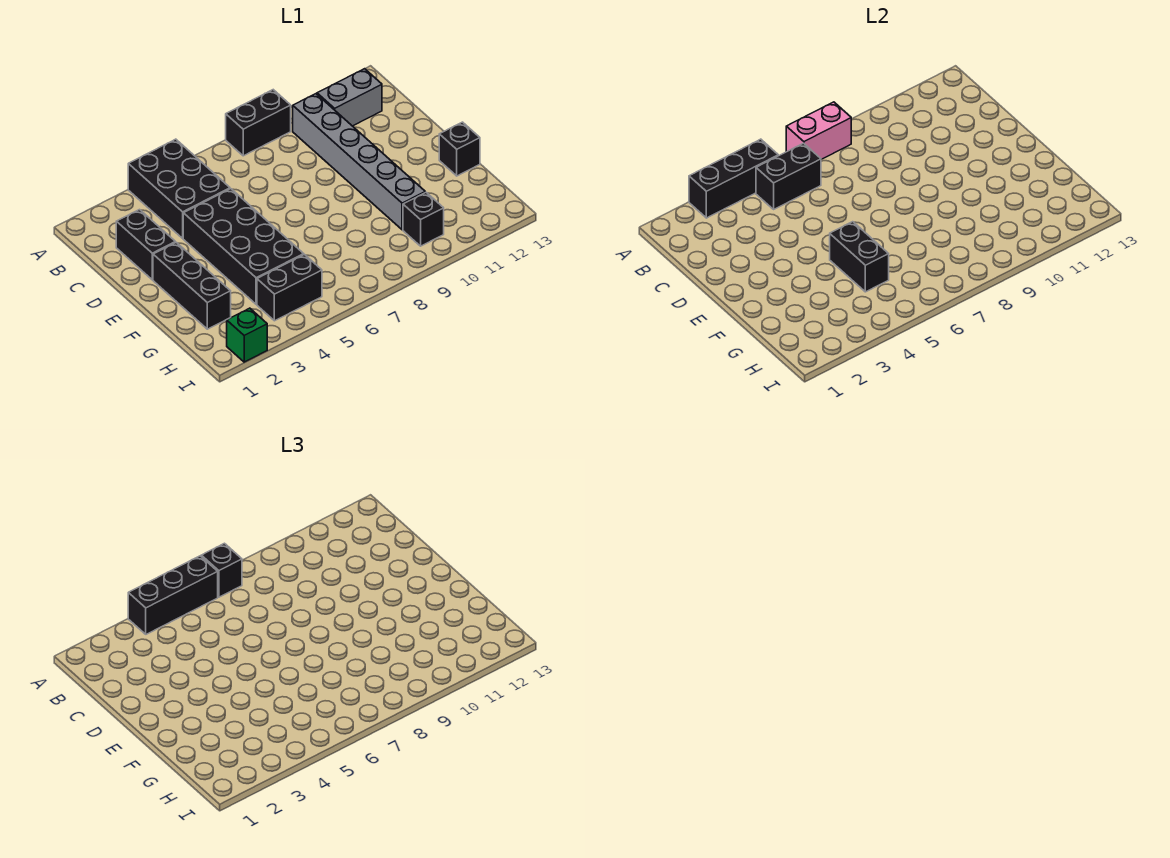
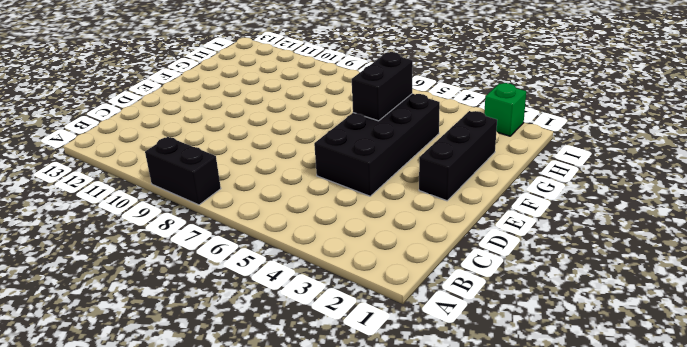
none -> black 2x3 brick [128,139,230,238]
none -> grey 1x6 brick [293,94,425,230]
none -> grey 1x2 brick [317,69,382,126]

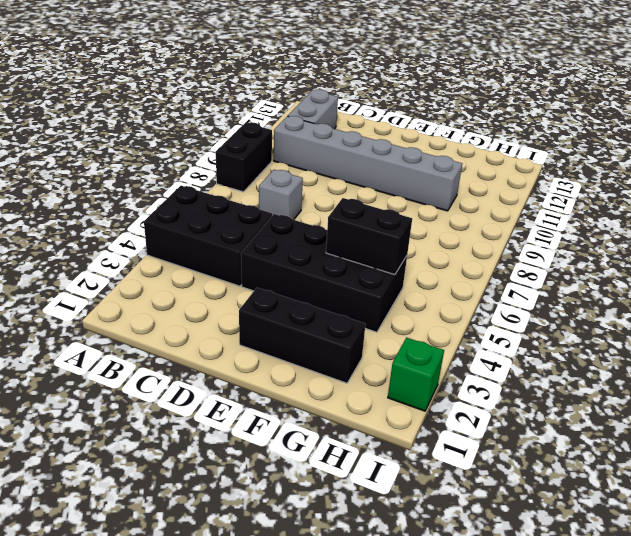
grey 1x1 brick [259,170,303,220] -> none
none -> black 1x2 brick [116,210,175,280]
none -> black 1x1 brick [439,122,480,176]
none -> black 1x2 brick [257,255,322,321]

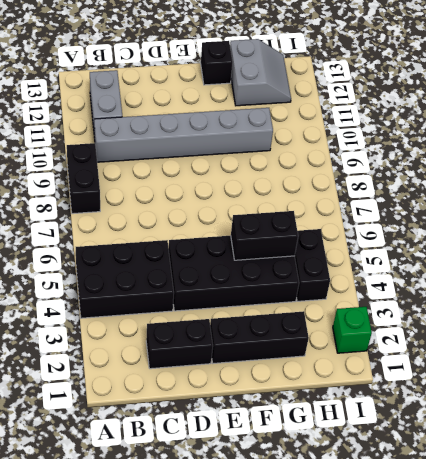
grey 2x2 slope [230,39,291,106] -> none
none -> black 1x1 brick [403,192,444,246]
none -> black 1x3 brick [689,139,778,218]
none -> pink 1x2 brick [786,102,851,159]

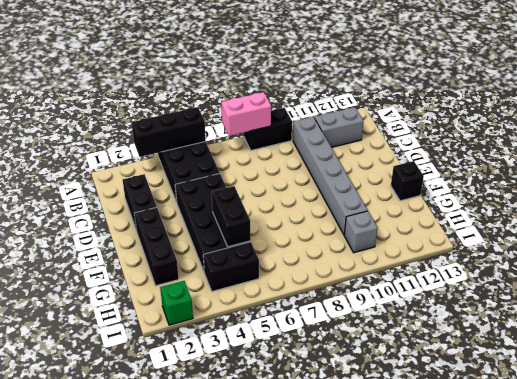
grey 1x1 brick [344,211,378,253] -> black 1x1 brick [403,192,444,246]
none -> black 1x2 brick [756,143,821,209]
none -> black 1x3 brick [128,556,218,634]
none -> black 1x1 brick [201,543,242,597]

